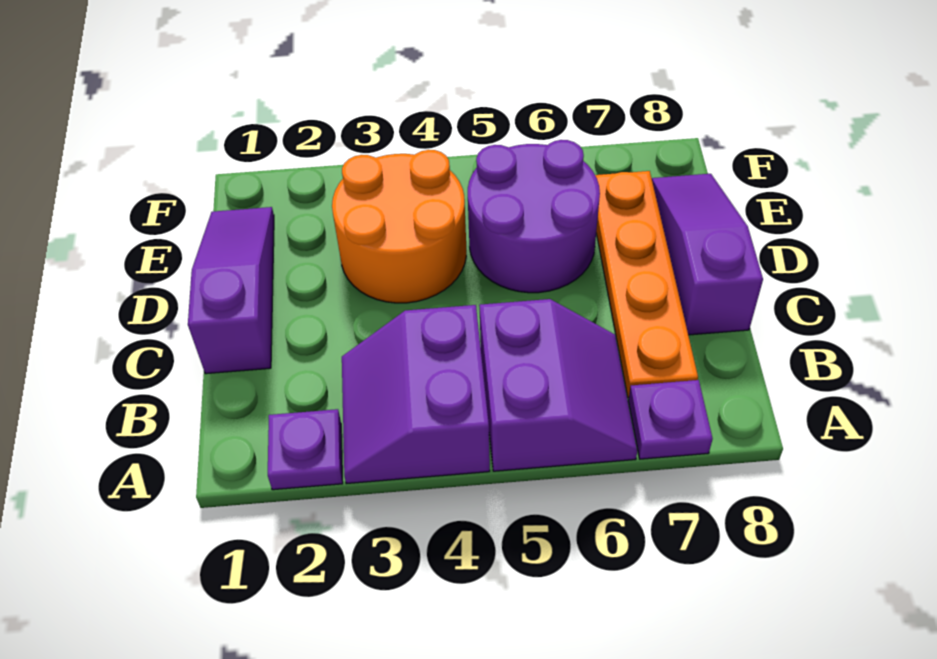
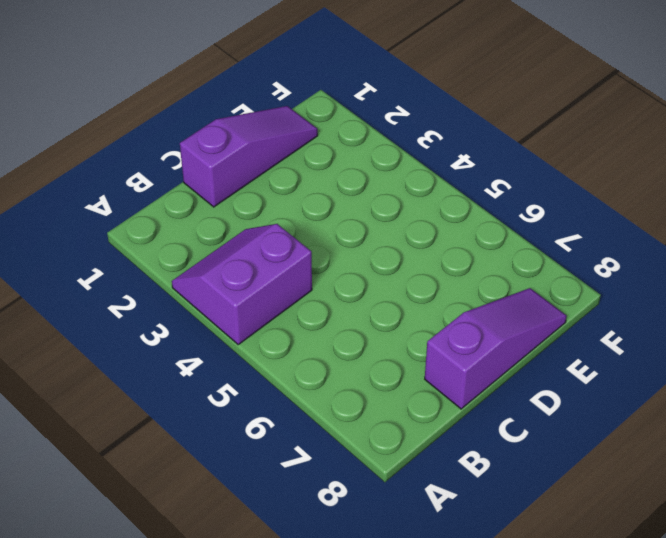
none -> purple 1x1 plate [268,409,343,490]
none -> purple 2x2 slope [479,299,637,471]

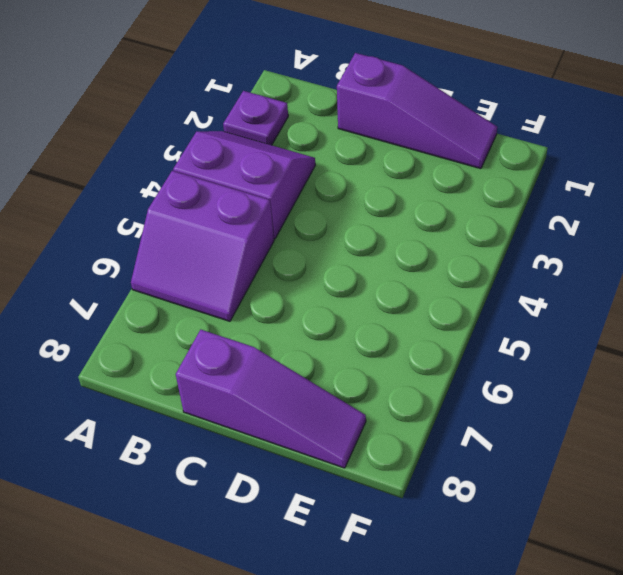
none -> purple 1x1 plate [628,380,713,459]
none -> orange 1x4 plate [595,171,698,398]

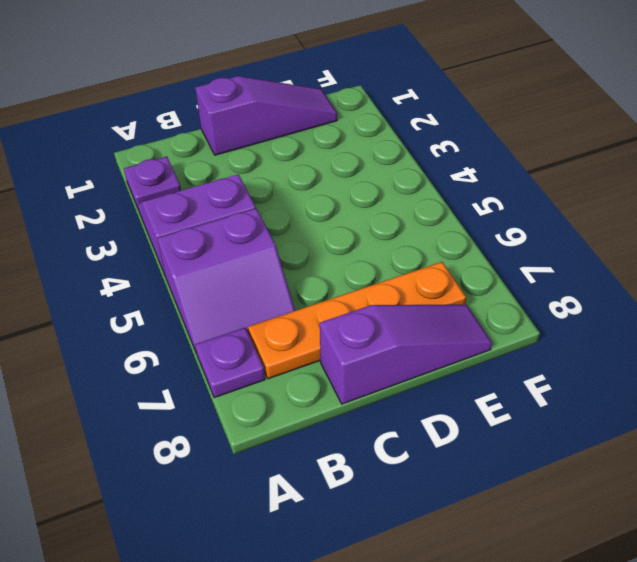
none -> orange 2x2 round brick [332,150,466,303]
none -> purple 2x2 round brick [468,140,600,293]

